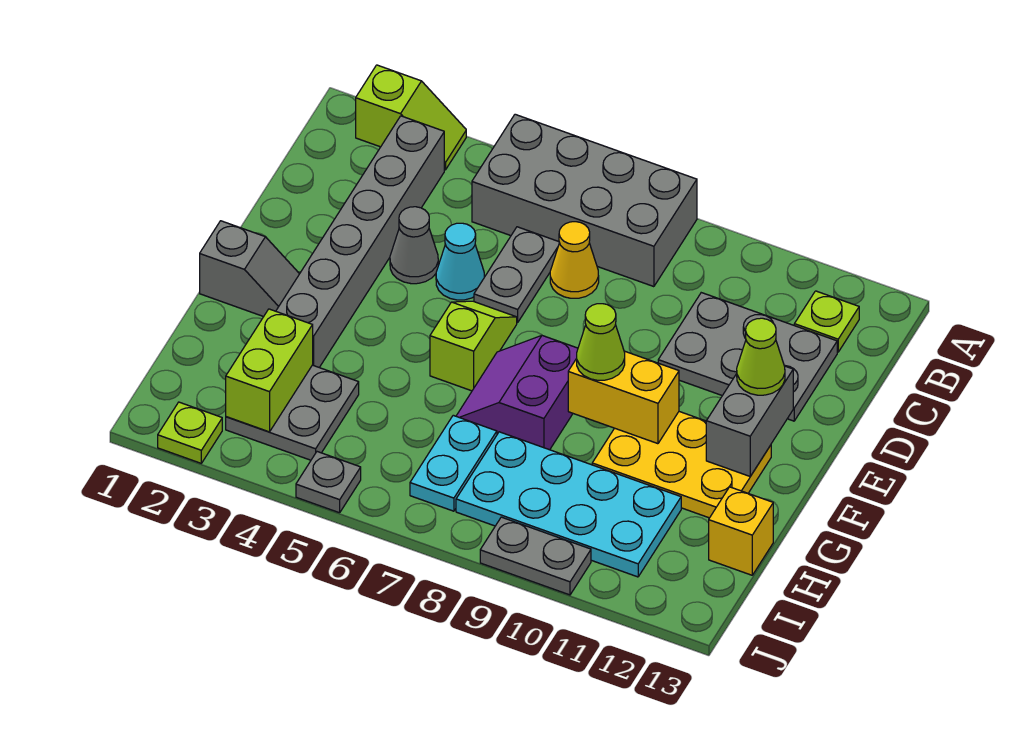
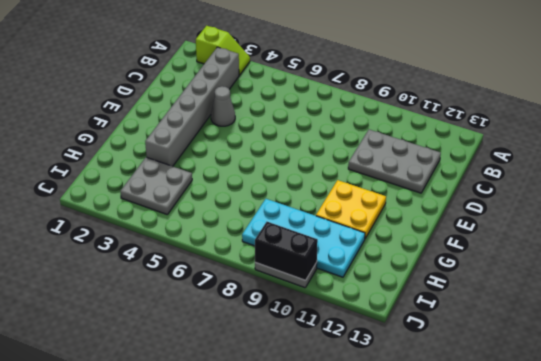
yellow 2x2 plate [316,180,386,238] -> yellow 2x3 plate [592,412,771,518]
black 1x2 brick [255,222,318,280] -> none
none -> grey 2x4 brick [472,114,697,287]
none -> lime 1x1 plate [794,291,859,352]
none -> grey 1x2 plate [474,227,560,322]

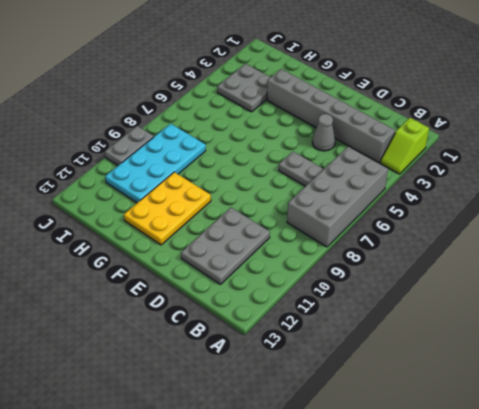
none -> lime 1x1 plate [794,291,859,352]
none -> yellow 1x1 cone [550,222,599,298]
none -> cyan 1x1 cone [436,223,484,300]

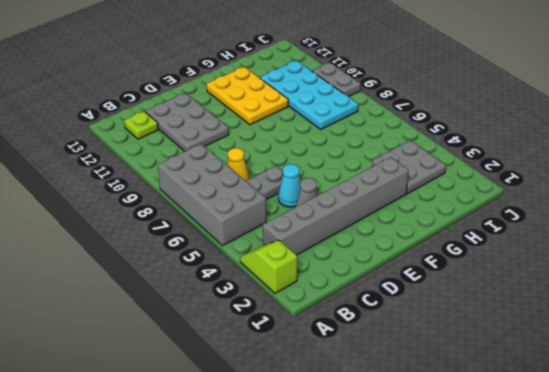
none -> lime 1x2 slope [430,301,517,391]
none -> grey 1x2 slope [200,221,299,317]
none -> purple 2x2 slope [456,335,578,450]

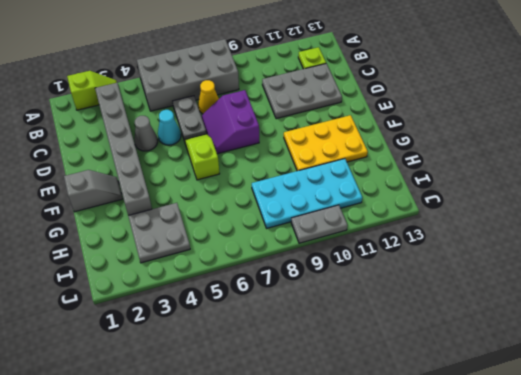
purple 2x2 slope [202,90,259,154] -> purple 2x2 slope moved to [456,335,578,450]
none -> cyan 1x2 plate [410,415,497,511]
none -> yellow 1x1 brick [709,487,773,575]
none -> lime 1x1 plate [158,402,222,463]

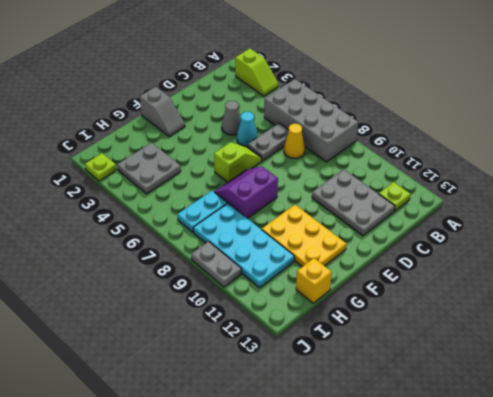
none -> grey 1x6 brick [276,116,444,367]
none -> grey 1x1 plate [296,452,361,513]
none -> grey 1x2 brick [706,366,793,476]

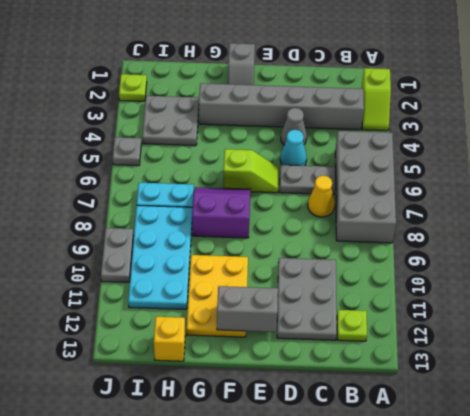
none -> yellow 1x2 brick [568,351,679,444]
none -> lime 1x2 brick [226,309,313,432]
none -> lime 1x1 cone [737,318,785,395]

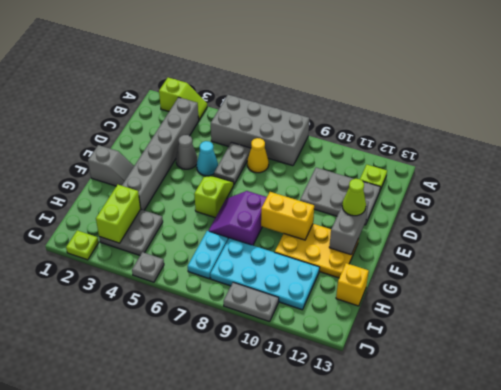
none -> lime 1x1 cone [577,304,625,380]

